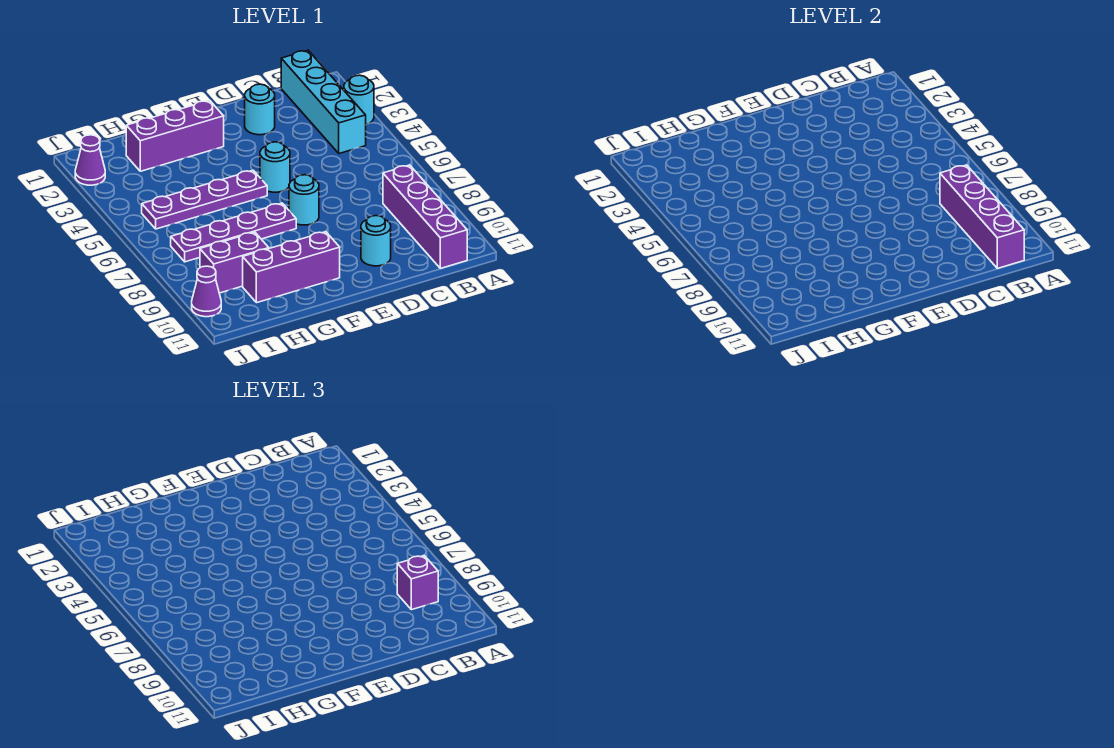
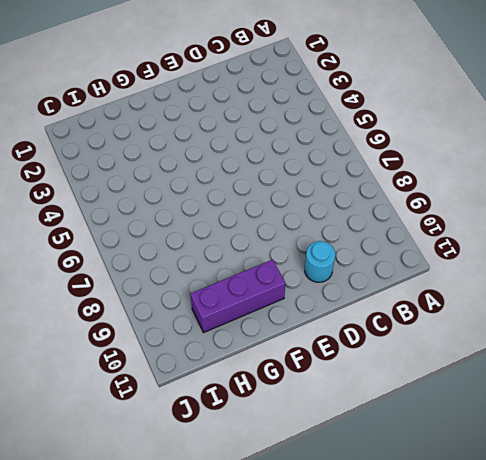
none -> cyan 1x1 round brick [344,75,374,125]
none -> cyan 1x4 brick [281,50,366,153]
none -> purple 1x4 brick [383,165,467,268]

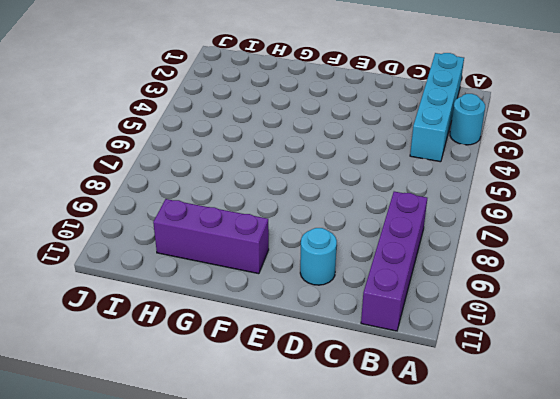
none -> cyan 1x1 round brick [245,84,275,135]
none -> cyan 1x1 round brick [260,142,290,192]
none -> cyan 1x1 round brick [289,175,319,225]

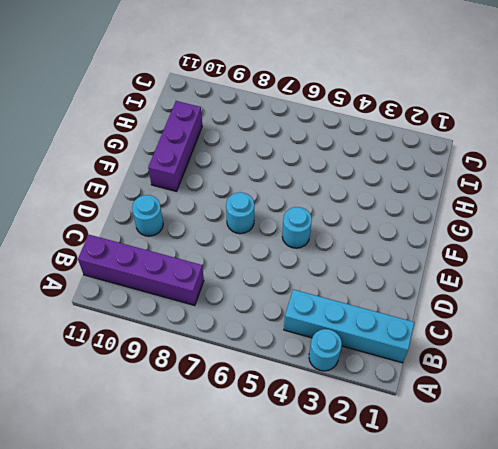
none -> cyan 1x1 round brick [245,84,275,135]
none -> purple 1x3 brick [126,100,224,171]
none -> purple 1x4 plate [142,170,267,229]

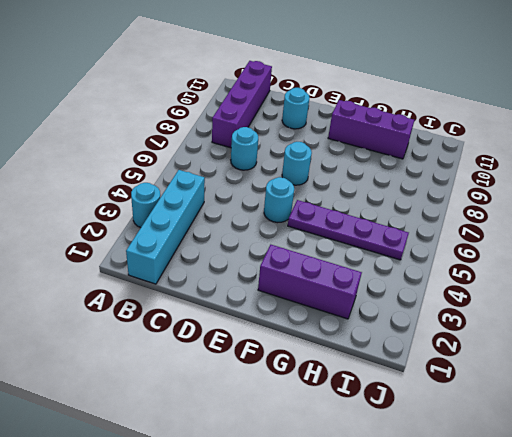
cyan 1x1 round brick [231,127,258,170] -> cyan 1x1 round brick moved to [245,84,275,135]
none -> purple 1x4 plate [171,203,296,262]
none -> purple 1x2 brick [200,232,269,293]
none -> purple 1x1 cone [75,135,105,185]

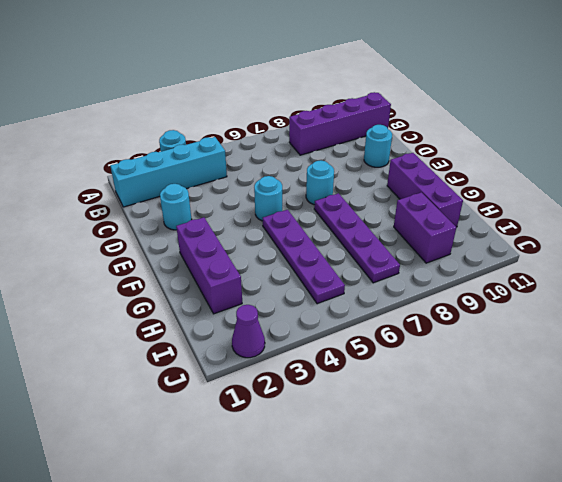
none -> purple 1x1 cone [192,266,221,317]
none -> purple 1x4 brick [940,165,1024,268]
none -> purple 1x1 brick [397,556,438,610]

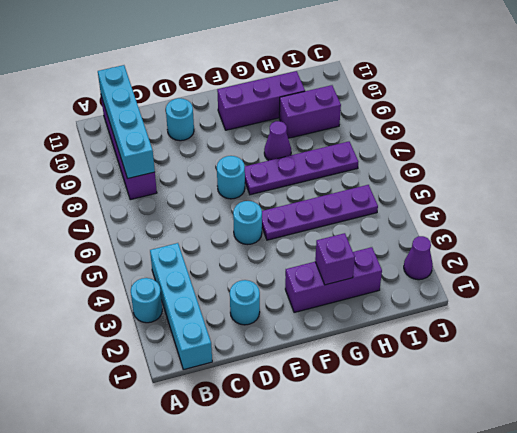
cyan 1x4 brick [98,65,155,179] -> purple 1x4 brick [940,165,1024,268]
purple 1x1 brick [315,233,355,285] -> purple 1x1 brick moved to [397,556,438,610]
purple 1x1 cone [264,121,291,161] -> purple 1x1 cone moved to [192,266,221,317]

